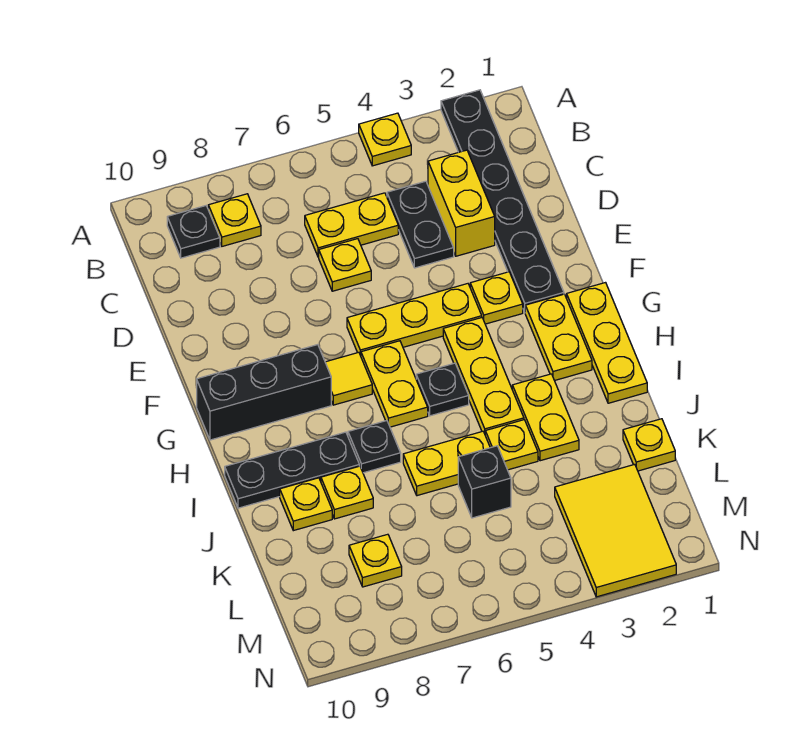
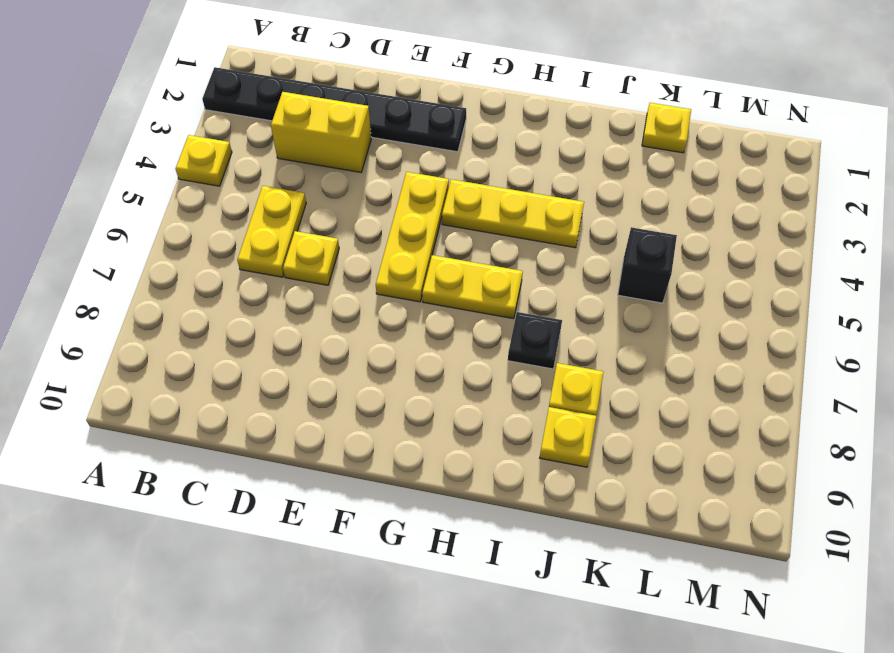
none -> yellow 1x1 plate [208,194,261,246]
none -> black 1x1 plate [167,206,220,258]
none -> black 1x2 plate [387,181,454,268]

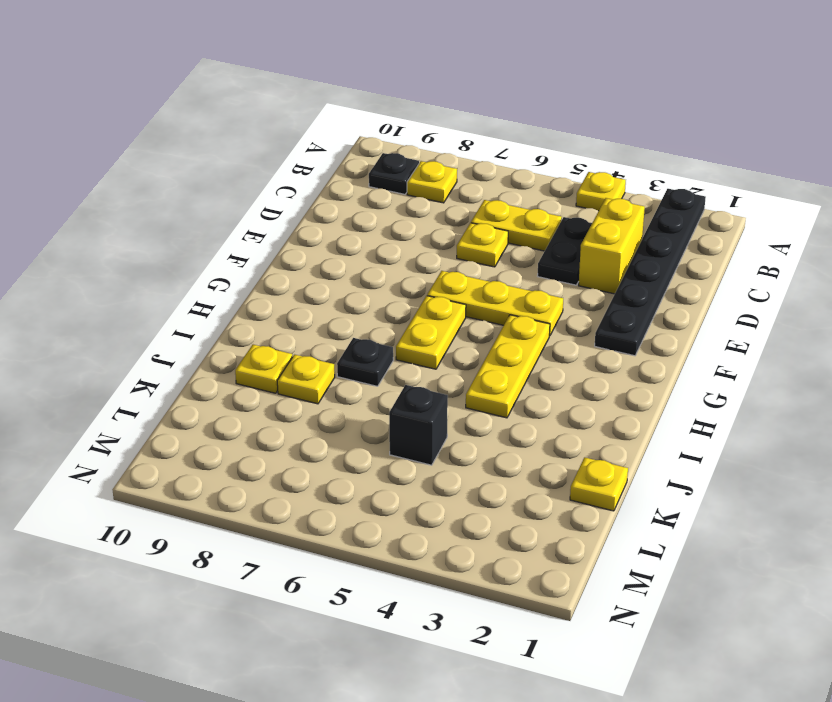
none -> yellow 1x1 plate [470,272,523,324]
none -> yellow 1x3 plate [567,283,647,403]
none -> yellow 1x2 plate [525,294,592,381]

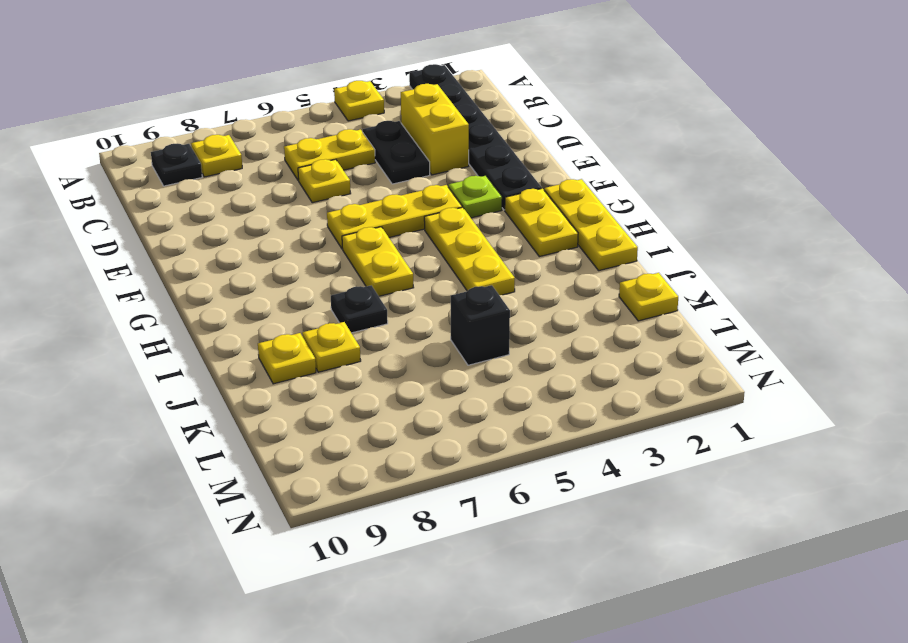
lime 1x1 plate [448,176,502,218] -> yellow 1x1 plate [470,272,523,324]
none -> yellow 1x1 tile [325,352,372,405]
none -> black 1x3 brick [197,345,331,440]
none -> black 1x1 plate [416,363,469,416]

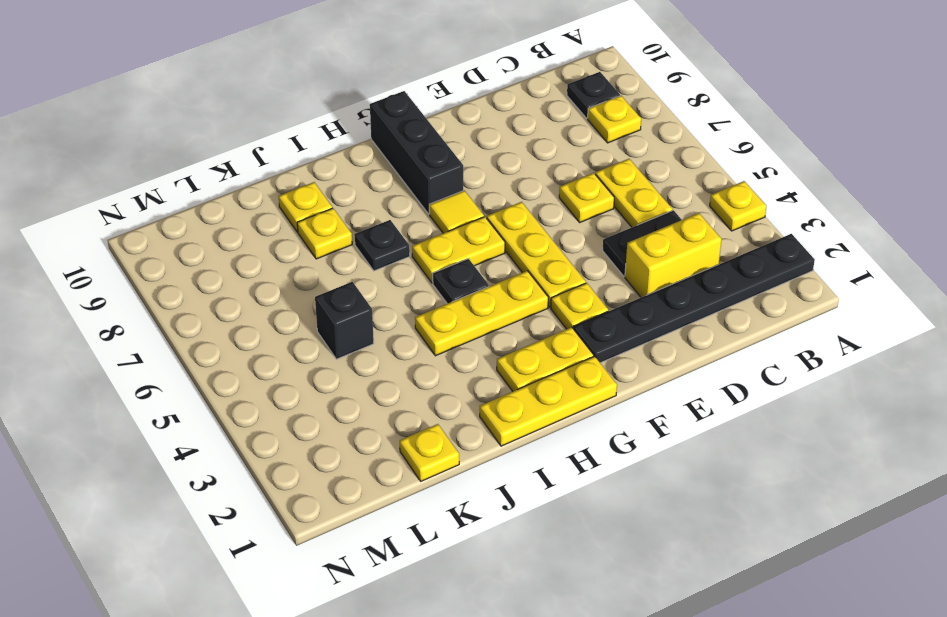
none -> yellow 1x2 plate [512,374,579,461]
none -> black 1x3 plate [225,432,359,508]
none -> yellow 1x1 plate [485,420,538,470]

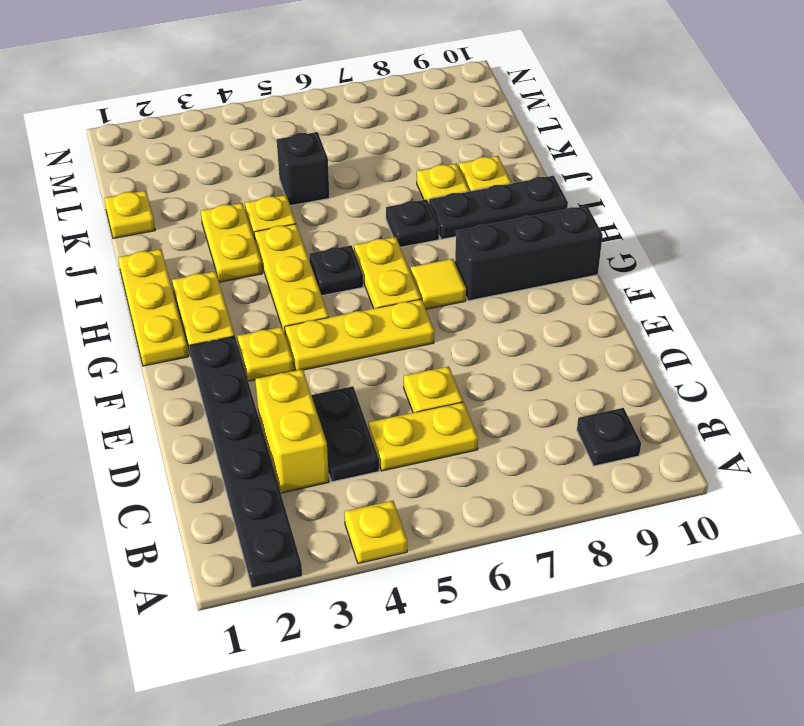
none -> yellow 1x1 plate [208,194,261,246]
none -> yellow 1x2 plate [403,431,490,496]
none -> yellow 2x3 tile [555,464,676,597]

